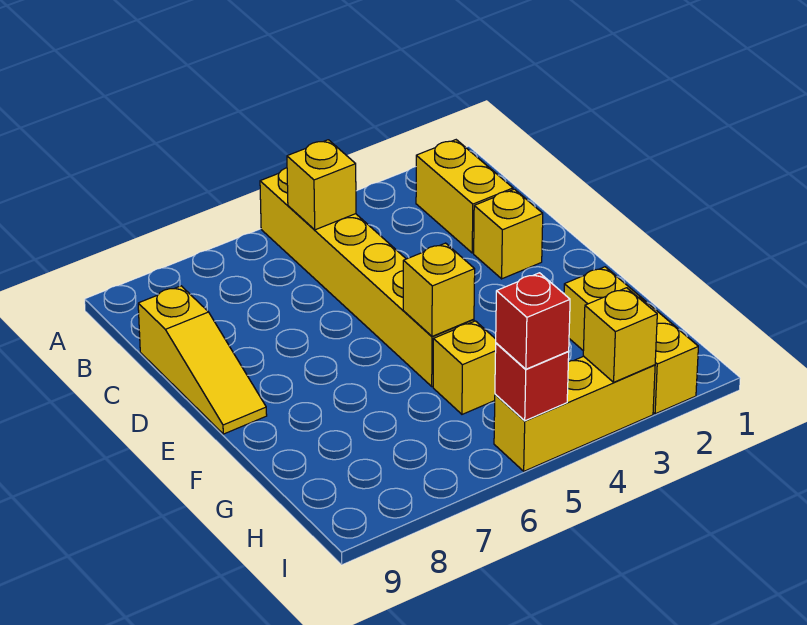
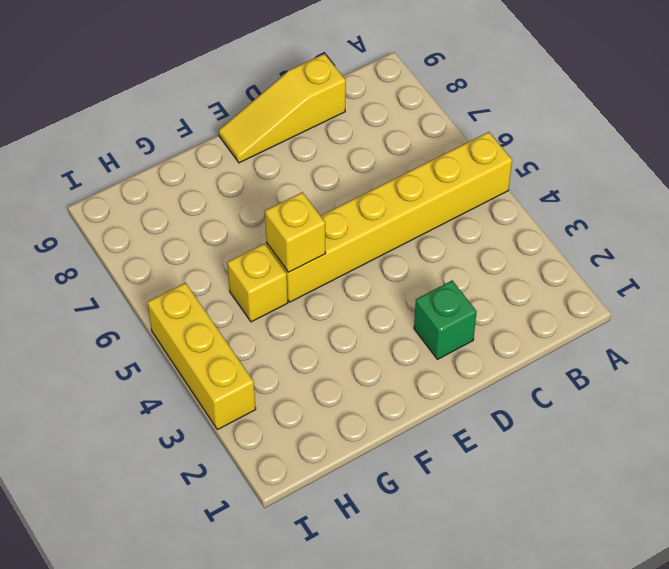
green 1x1 brick [414,280,477,360] -> yellow 1x1 brick [474,189,543,279]
none -> yellow 1x2 brick [416,140,513,253]
none -> yellow 1x3 brick [564,267,698,414]
none -> yellow 1x1 brick [287,140,356,230]

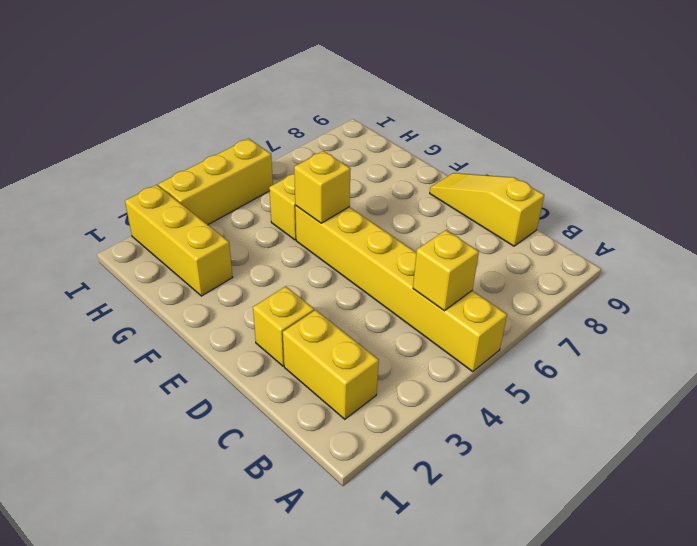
none -> yellow 1x1 brick [583,288,657,382]
none -> red 1x1 brick [495,343,569,421]
none -> red 1x1 brick [496,273,570,369]

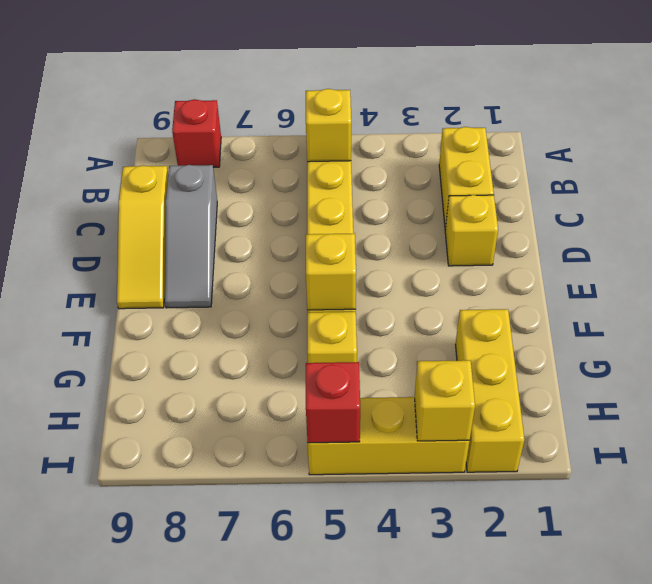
red 1x1 brick [172,99,221,167] -> red 1x1 brick moved to [496,273,570,369]
grey 1x3 slope [165,165,217,308] -> none

